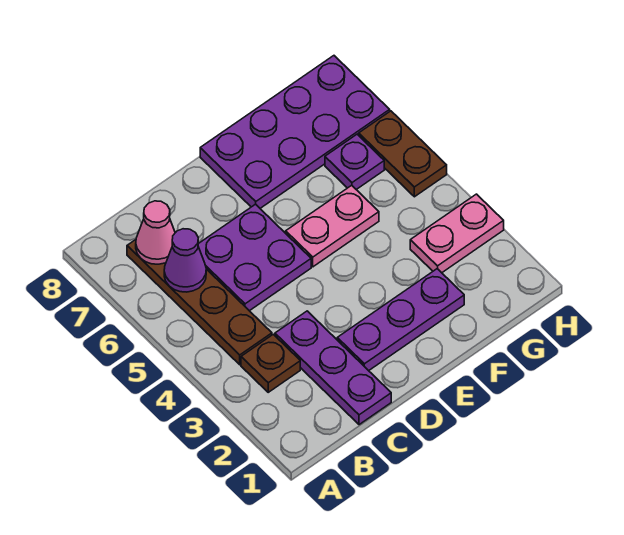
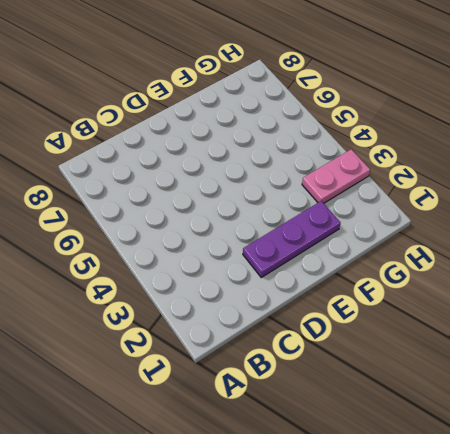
none -> brown 1x1 plate [241,334,300,392]
none -> brown 1x4 plate [127,240,272,365]
none -> purple 1x3 plate [275,311,391,425]

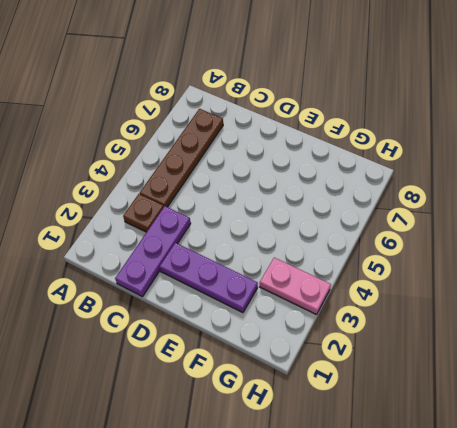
none -> purple 2x2 plate [198,204,311,311]
none -> pink 1x2 plate [286,185,379,267]
none -> purple 2x4 plate [200,56,390,208]

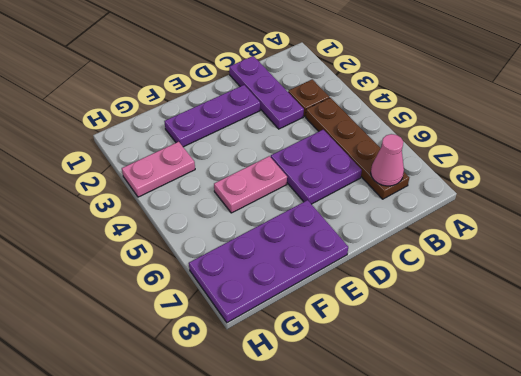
none -> purple 1x1 plate [325,134,384,190]
none -> brown 1x2 plate [359,111,447,197]
none -> purple 1x1 cone [164,229,206,292]

